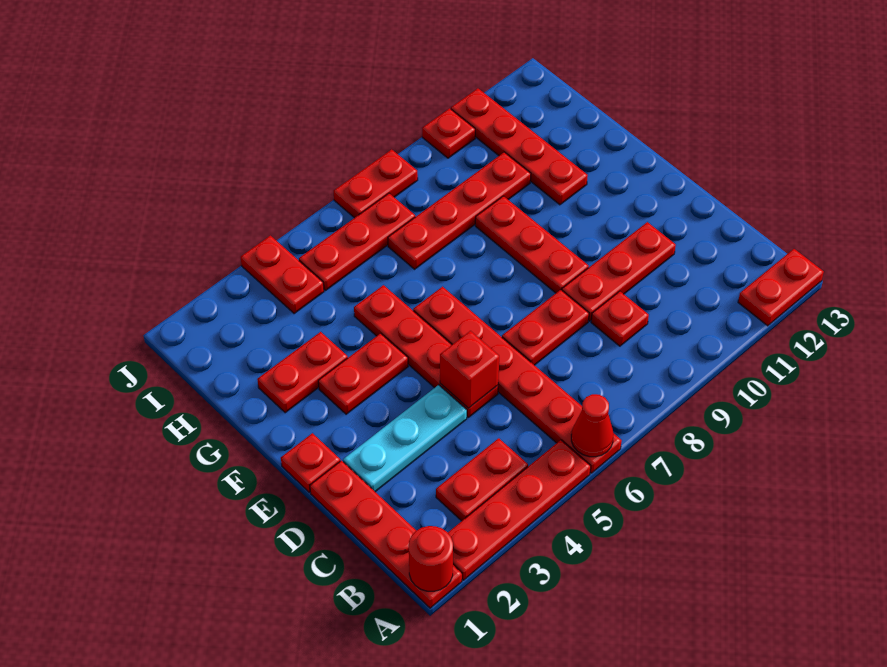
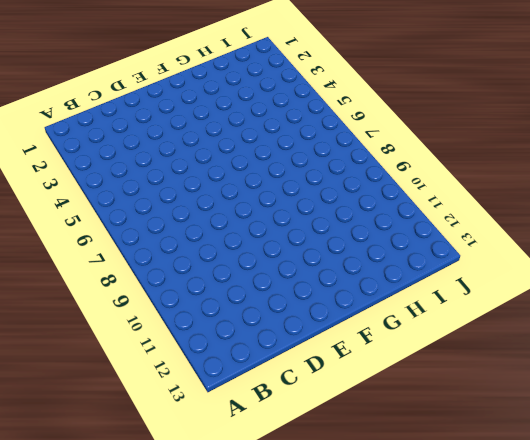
none -> red 1x4 plate [310,461,462,608]
none -> red 1x4 plate [448,440,591,580]
none -> red 1x6 plate [413,287,622,473]

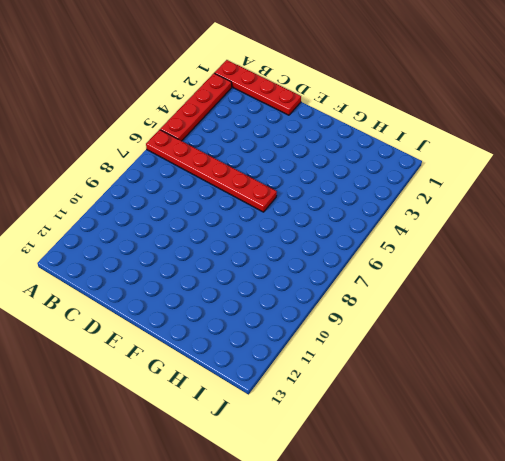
none -> red 1x2 plate [738,249,824,326]
none -> red 1x2 plate [436,438,528,521]
none -> red 1x1 plate [591,291,649,346]

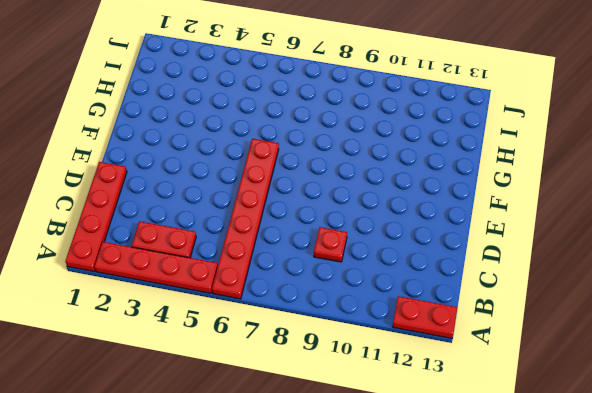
none -> cyan 1x3 plate [343,385,467,492]
none -> red 1x4 plate [354,285,498,417]
none -> red 1x2 plate [502,290,589,365]

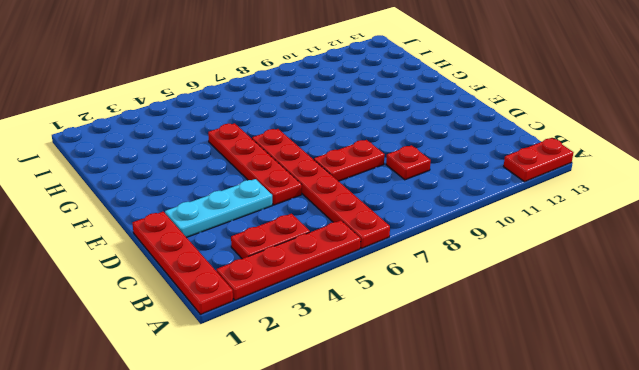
none -> red 1x3 plate [562,222,676,321]
none -> red 1x1 plate [281,433,340,492]
none -> red 1x3 plate [475,196,589,293]

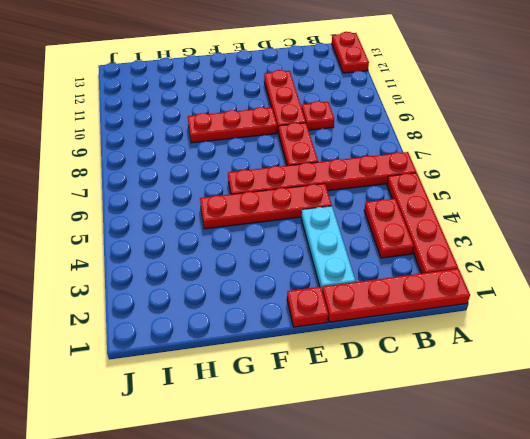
none -> red 1x2 plate [318,333,408,414]
none -> red 1x2 plate [257,332,348,413]
none -> red 1x4 plate [451,88,588,205]

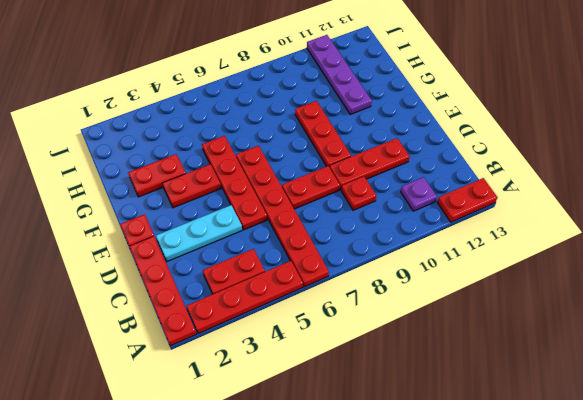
purple 1x1 plate [401,177,437,211] -> none
purple 1x4 plate [307,35,372,114] -> red 1x4 plate [451,88,588,205]
none -> red 1x4 plate [388,152,531,269]
none -> red 1x2 plate [241,236,324,314]
none -> red 1x3 plate [299,193,415,291]

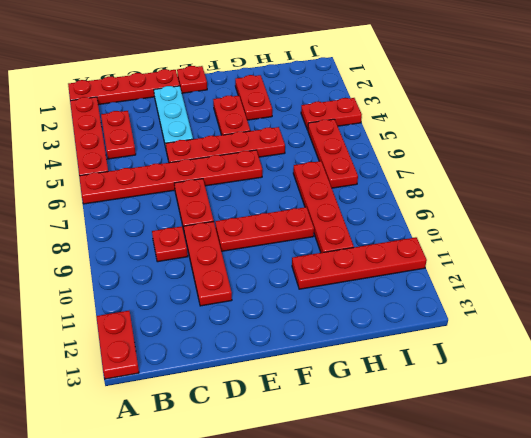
none -> red 1x2 plate [334,149,418,218]
none -> red 1x1 plate [422,108,475,158]
none -> red 1x1 round brick [409,526,453,591]

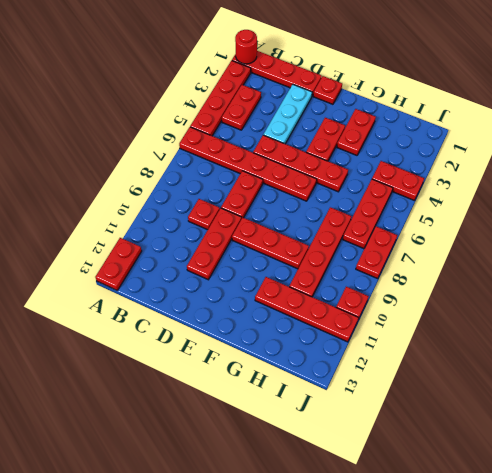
none -> red 1x1 cone [571,394,613,457]
none -> red 1x1 brick [440,331,499,408]

